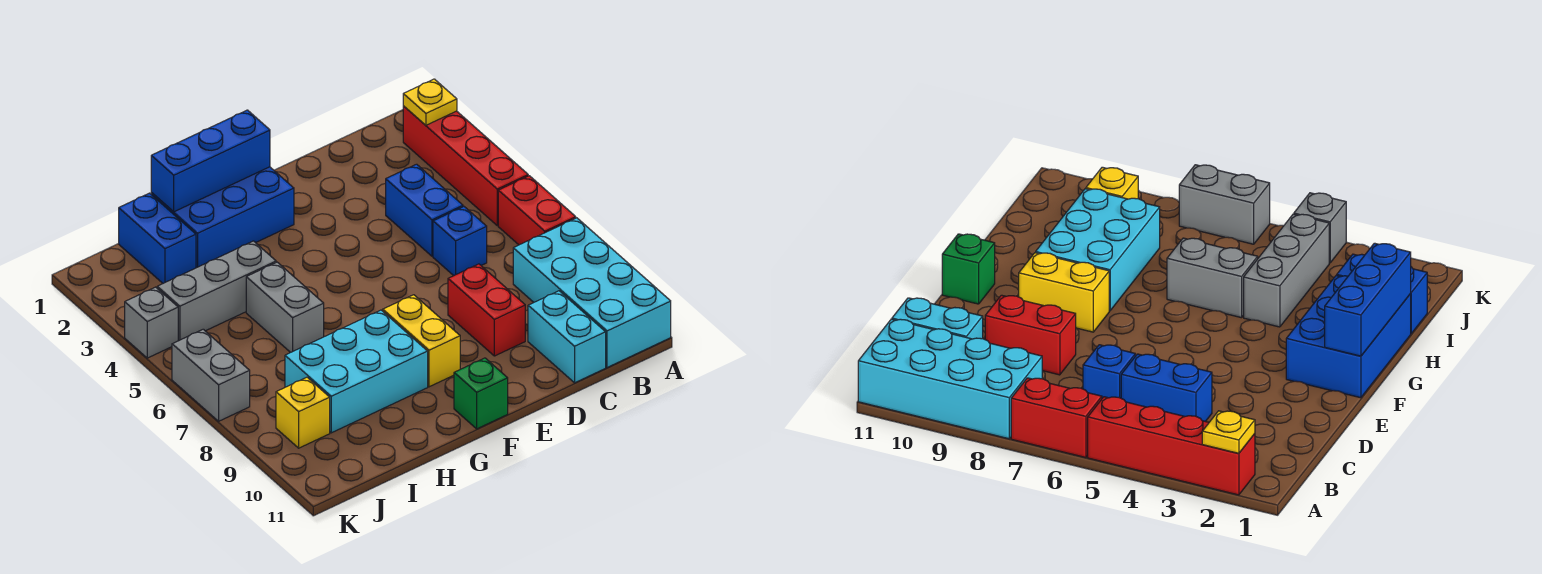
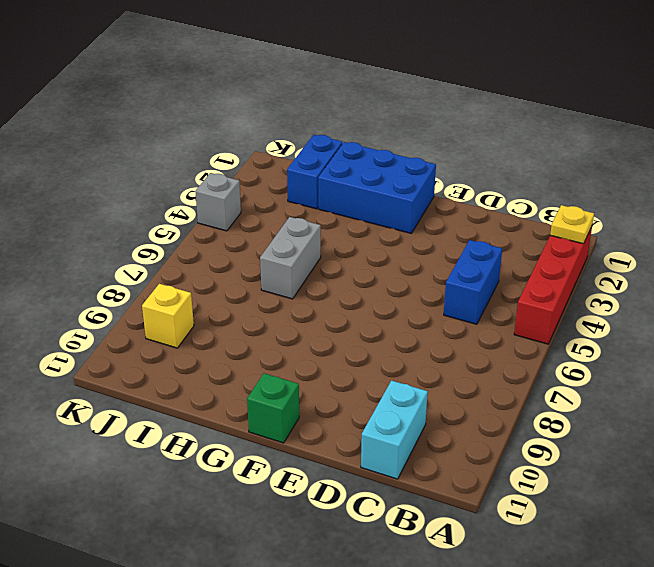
none -> red 1x2 brick [498,176,576,245]
none -> cyan 2x4 brick [513,218,671,367]
none -> blue 1x1 brick [433,207,487,276]

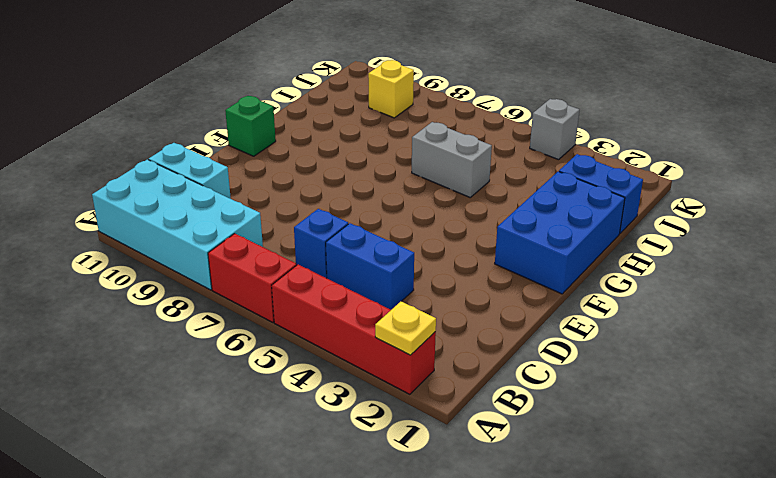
none -> red 1x2 brick [448,264,525,356]
none -> yellow 1x2 brick [383,295,460,387]
none -> cyan 2x3 brick [285,310,428,433]

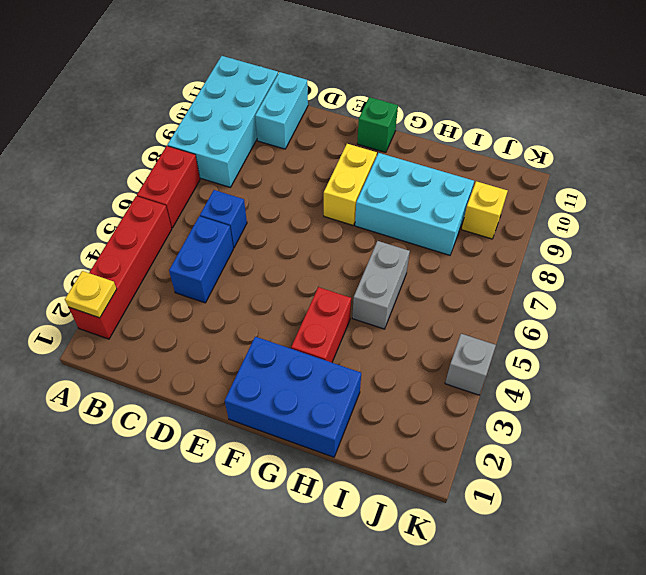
red 1x2 brick [291,287,351,363] -> red 1x2 brick moved to [448,264,525,356]
none -> grey 1x3 brick [157,241,276,341]
none -> blue 1x2 brick [119,193,196,283]
none -> grey 1x2 brick [172,329,250,421]

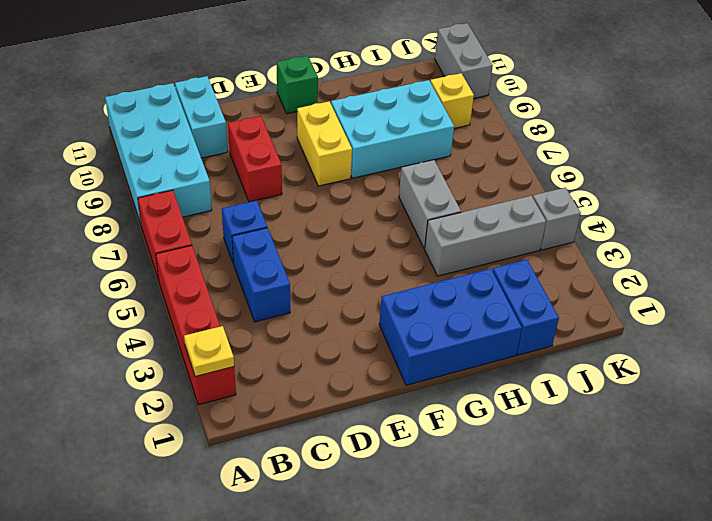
grey 1x2 brick [435,23,493,98] -> grey 1x2 brick moved to [172,329,250,421]
none -> blue 1x3 brick [151,110,270,212]

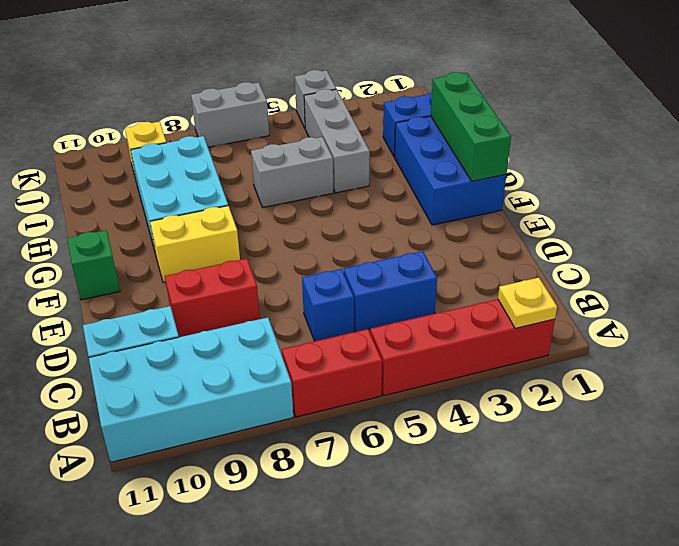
green 1x3 brick [431,72,511,181] -> blue 1x3 brick [151,110,270,212]

